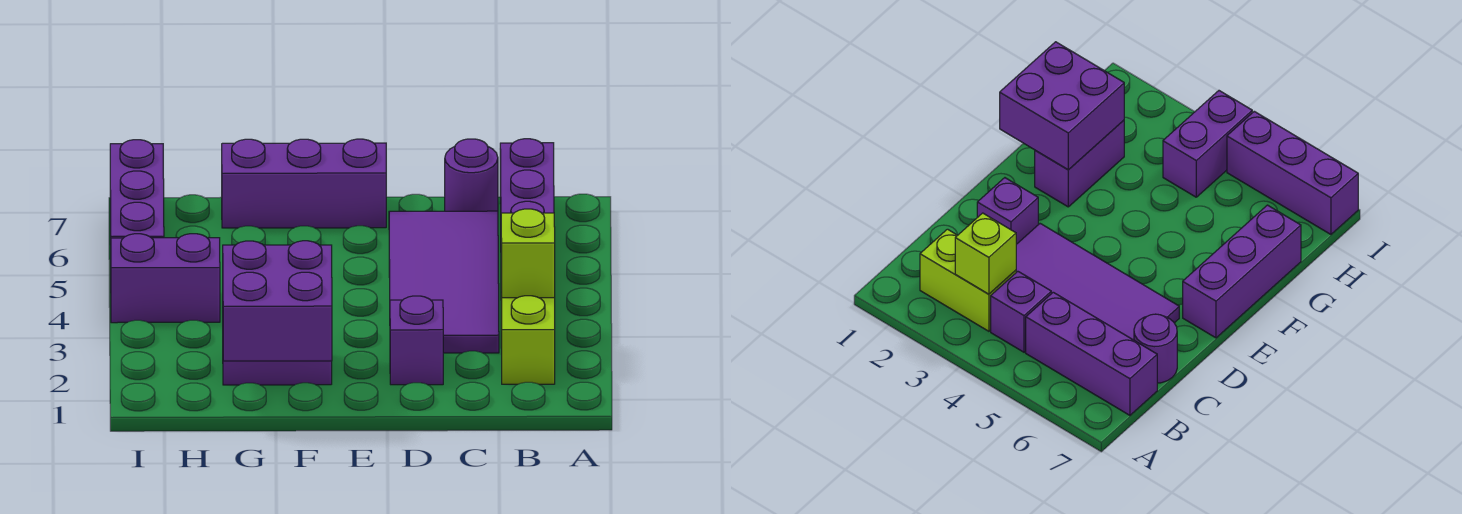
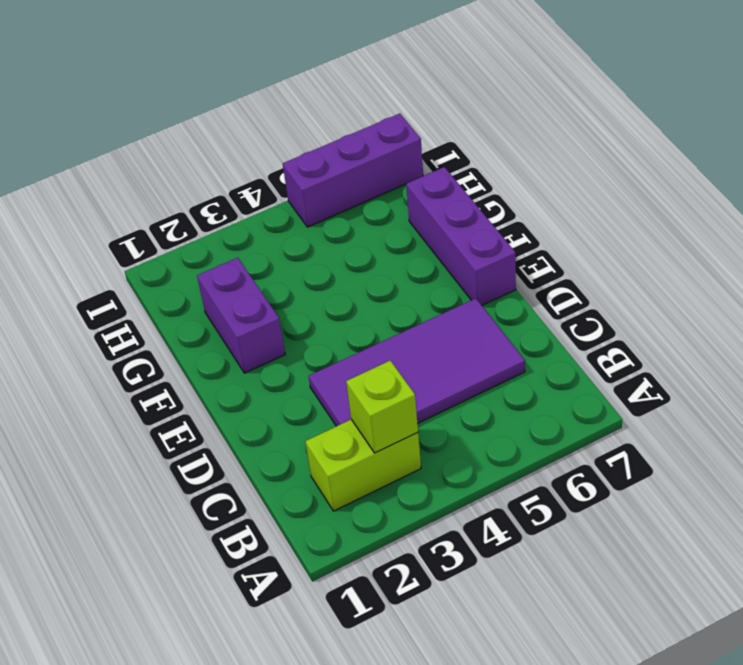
none -> purple 1x1 brick [991,271,1051,352]
none -> purple 1x3 brick [500,139,554,213]
none -> purple 1x1 round brick [445,139,498,211]

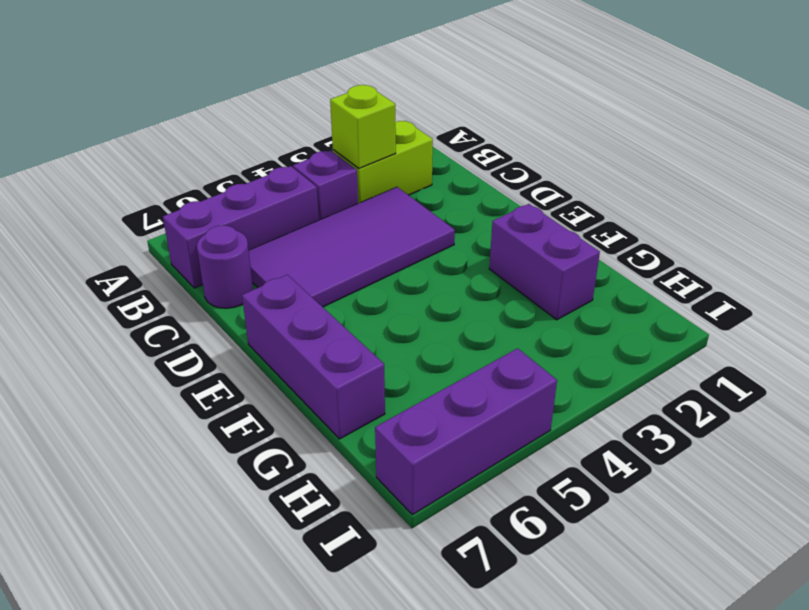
none -> purple 1x1 brick [390,296,443,385]
none -> purple 1x2 brick [111,234,220,323]
none -> purple 2x2 brick [223,241,332,361]

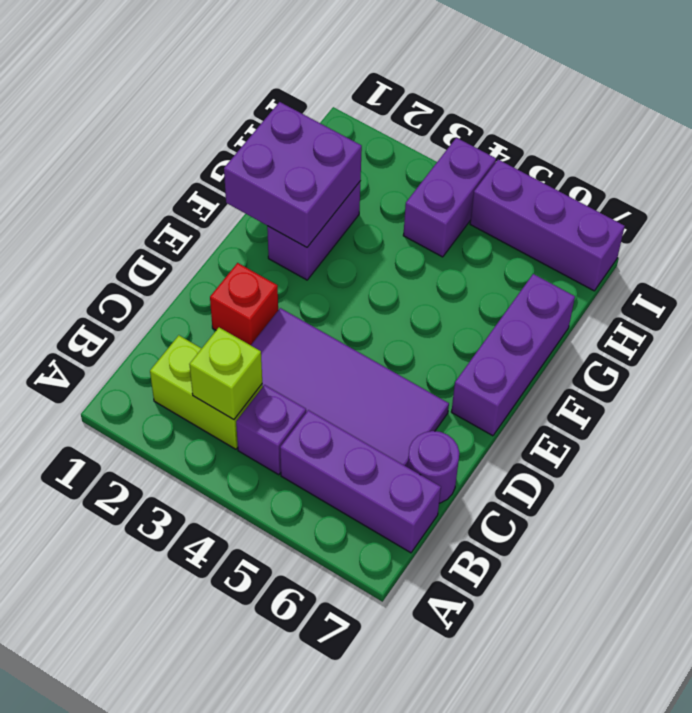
red 1x1 brick [210,263,278,345] -> purple 1x1 brick [390,296,443,385]

